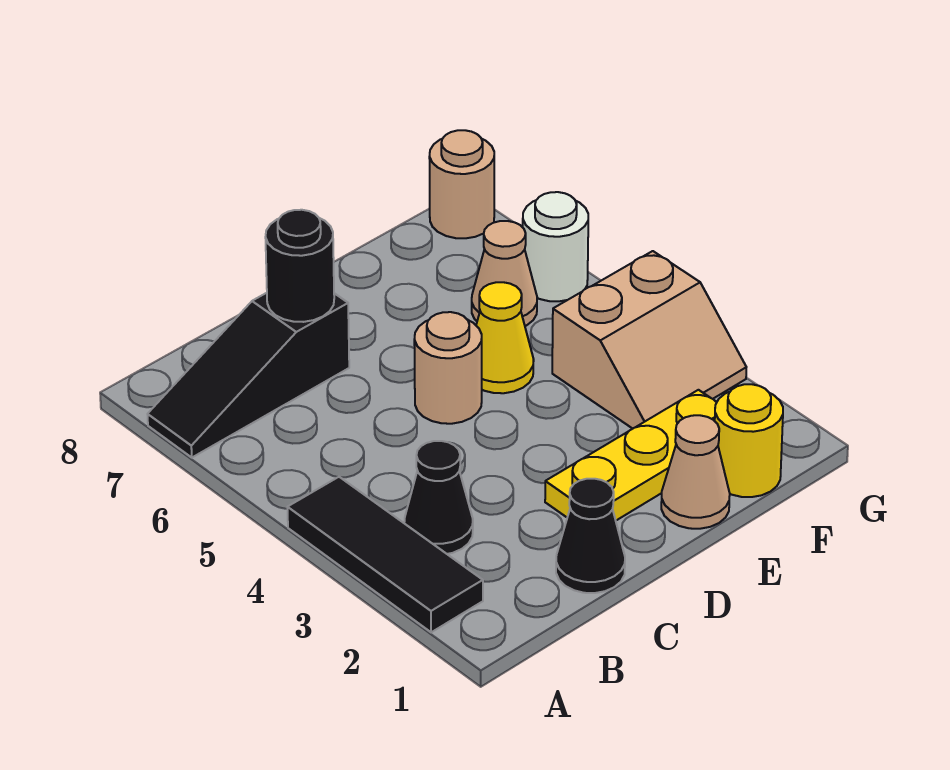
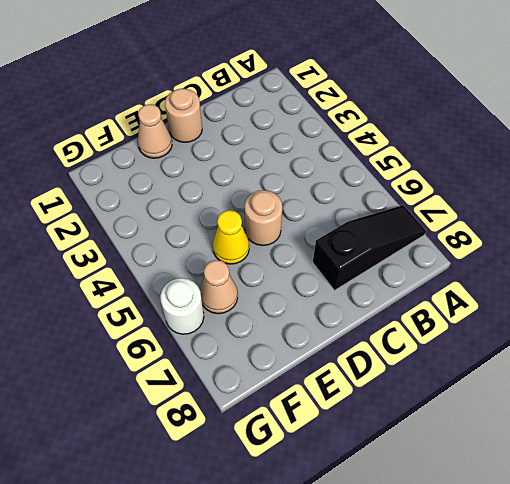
tan 1x1 round brick [165,88,202,142] -> tan 1x1 round brick moved to [429,130,494,238]
none -> black 1x3 tile [287,477,483,632]
none -> black 1x1 cone [404,441,473,554]
none -> black 1x1 cone [556,479,625,593]

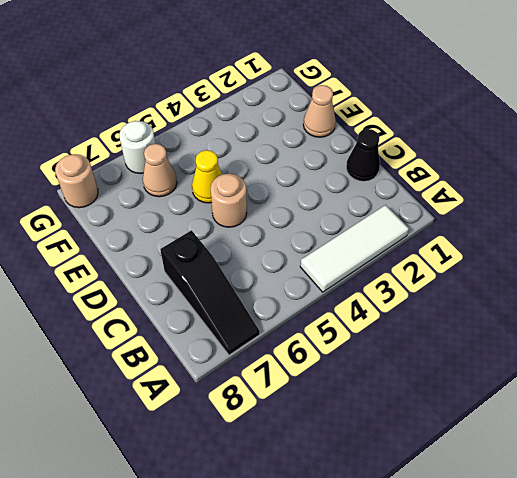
white 1x3 tile [300,205,409,292] -> black 1x3 tile [287,477,483,632]
none -> black 1x1 cone [404,441,473,554]
none -> yellow 1x3 plate [545,390,717,520]
none -> yellow 1x1 round brick [715,384,783,497]

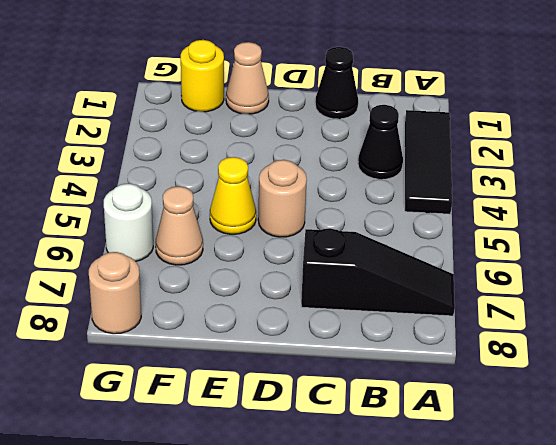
none -> yellow 1x3 plate [545,390,717,520]
none -> tan 2x2 slope [552,251,746,429]
none -> black 1x1 round brick [265,210,334,322]

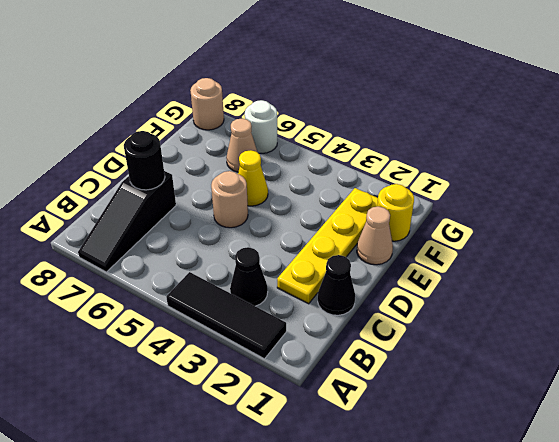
yellow 1x4 plate [277,188,378,304] -> yellow 1x3 plate [545,390,717,520]
none -> tan 2x2 slope [552,251,746,429]

